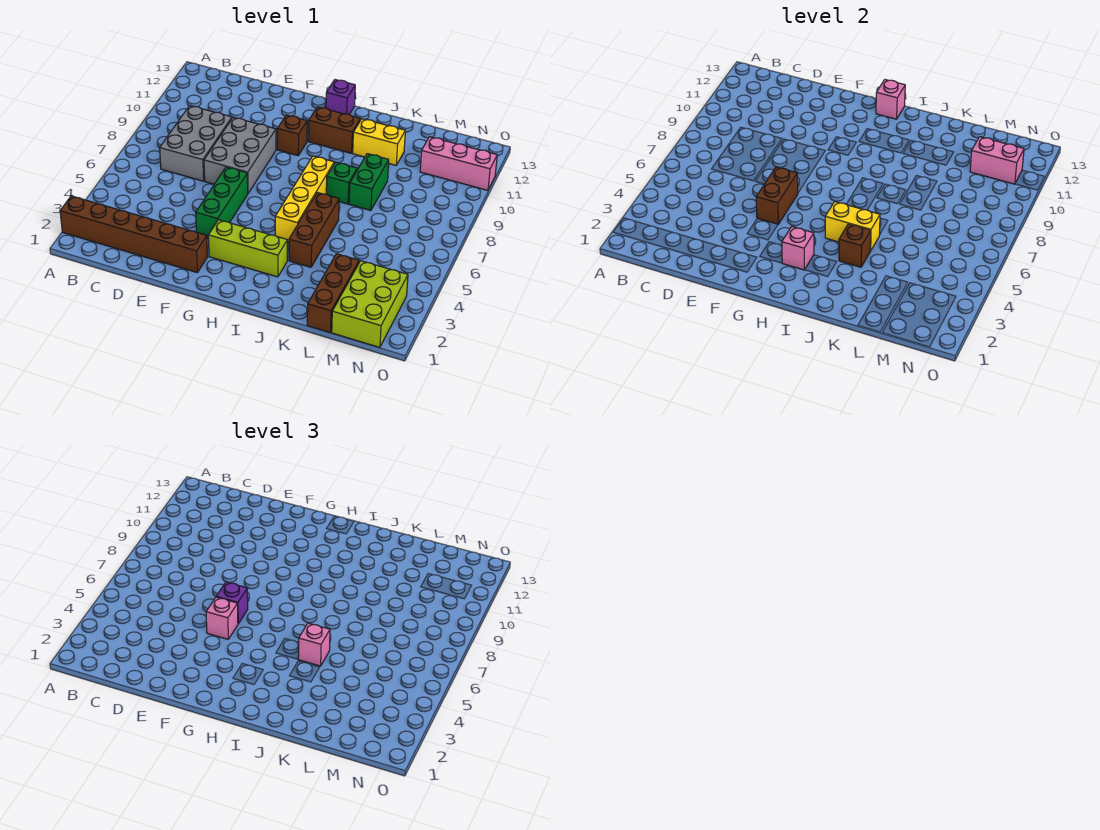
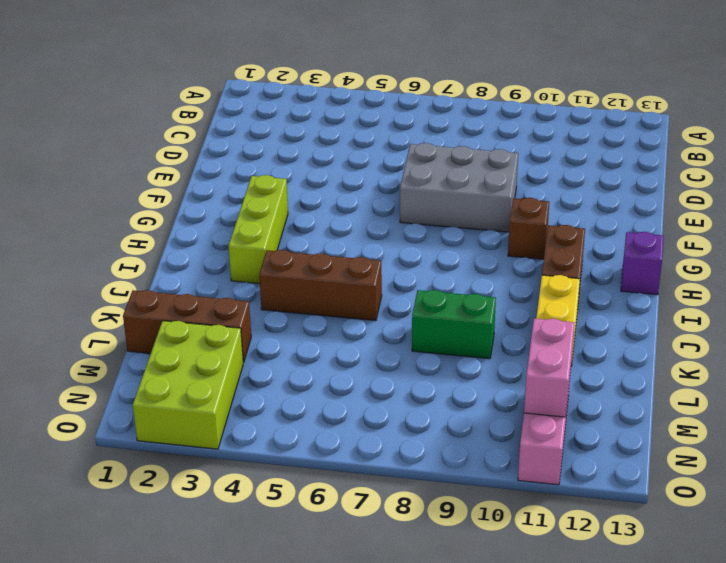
lime 2x3 brick [133,321,244,449] -> lime 2x3 brick turned to [332,261,408,347]
none -> brown 1x6 brick [60,196,207,273]
none -> grey 2x3 brick [160,106,232,181]
none -> green 1x3 brick [196,167,248,237]

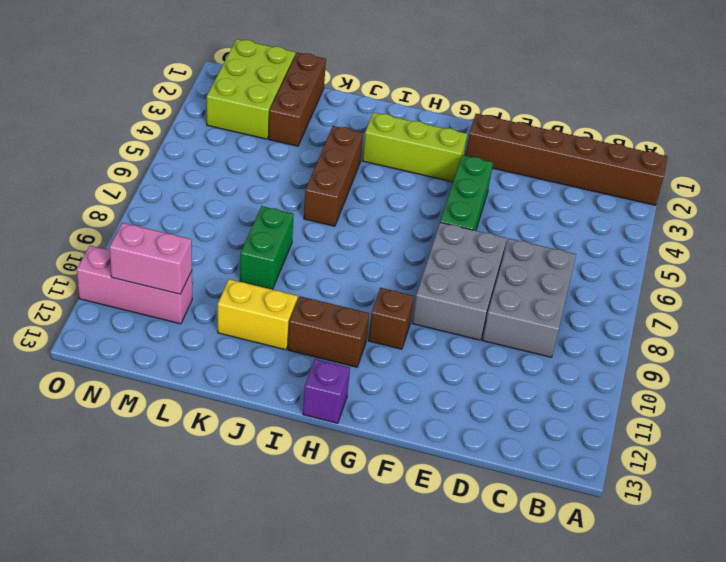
none -> yellow 1x4 brick [275,156,334,242]
none -> green 1x1 brick [326,162,357,204]
none -> brown 1x2 brick [756,167,798,224]

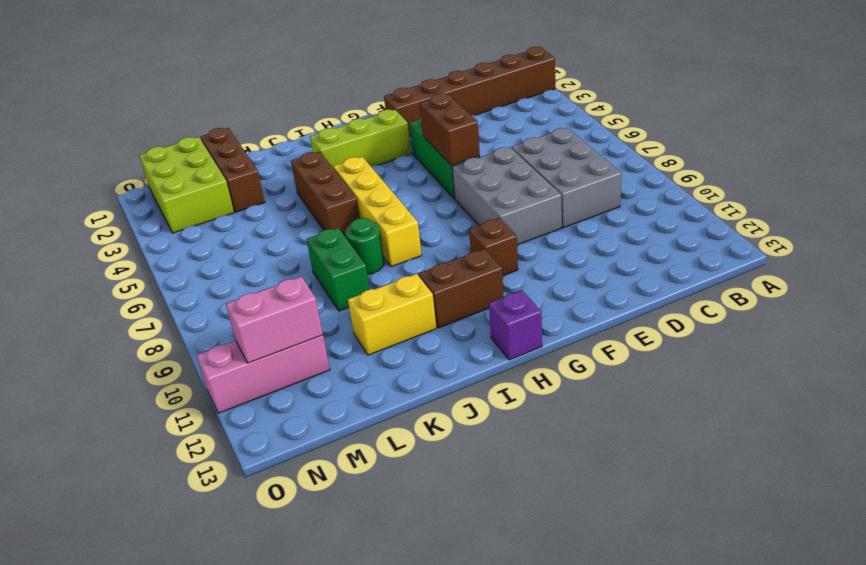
green 1x1 round brick [345,218,384,274] -> green 1x1 brick [326,162,357,204]
none -> pink 1x1 brick [782,227,814,270]
none -> pink 1x1 brick [876,80,905,119]
none -> yellow 1x2 brick [825,202,880,251]

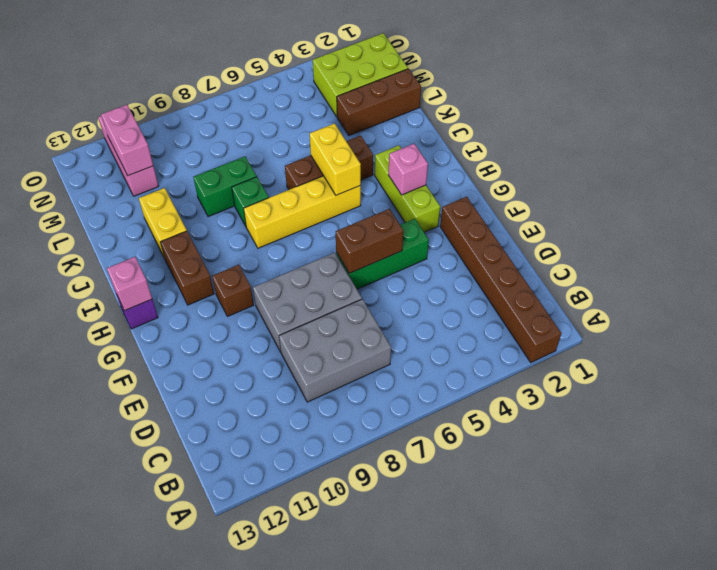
none -> brown 1x1 brick [839,224,871,267]
none -> pink 1x1 brick [206,597,238,639]
none -> purple 1x1 brick [216,582,248,624]

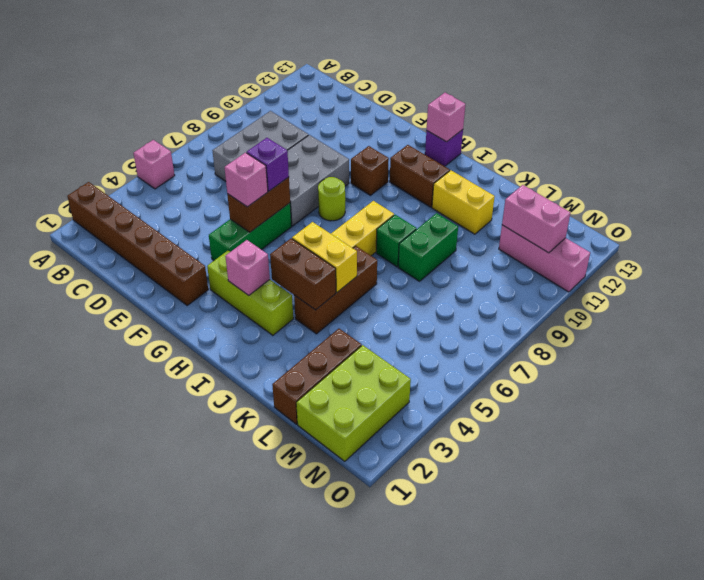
pink 1x1 brick [133,140,175,189] -> pink 1x1 brick moved to [298,623,330,666]
lime 1x1 round brick [318,177,345,221] -> none
brown 1x2 brick [270,238,336,310] -> brown 1x1 brick [839,224,871,267]

